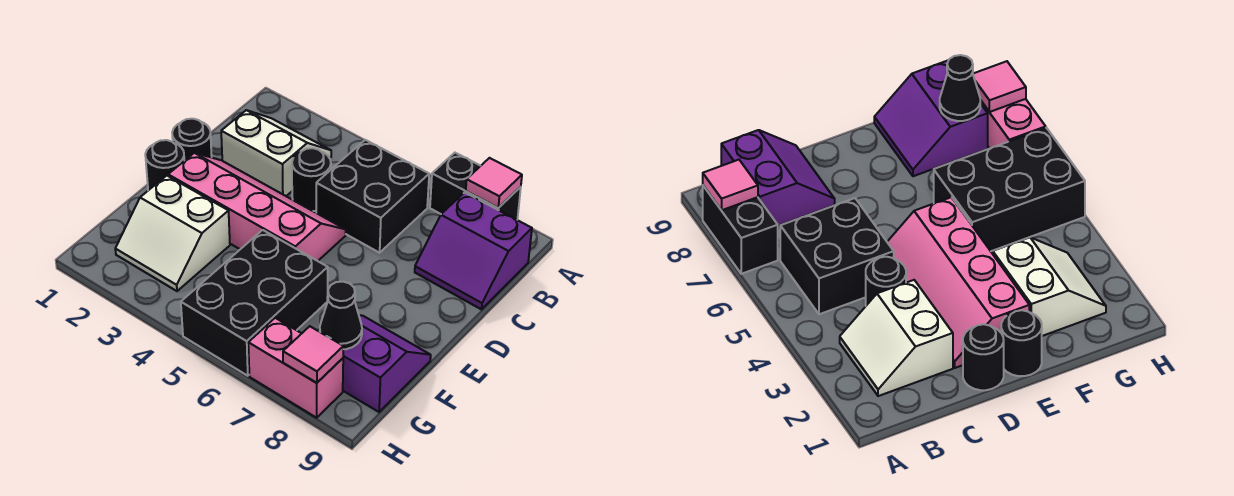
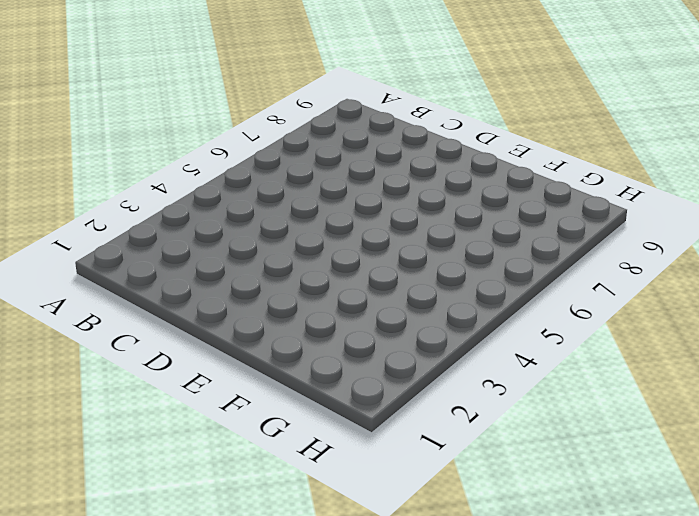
none -> black 1x2 brick [430,153,521,220]
none -> white 2x2 slope [221,110,331,196]
none -> black 2x2 brick [316,140,429,253]

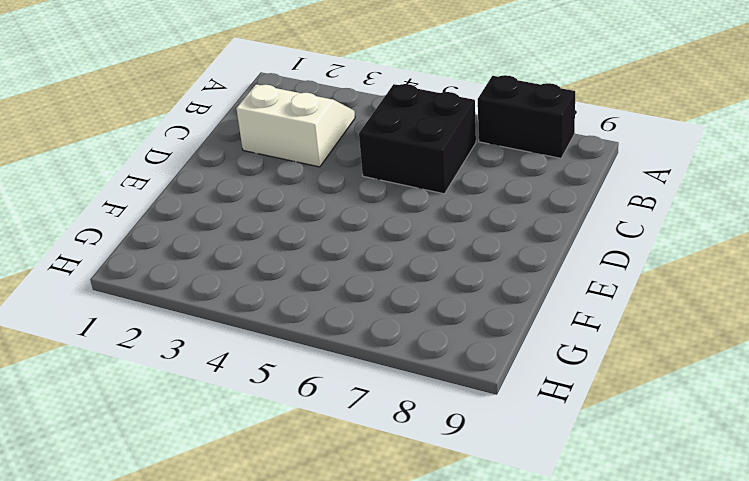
none -> purple 2x2 slope [415,192,532,309]
none -> black 1x1 round brick [292,148,331,211]
none -> black 1x1 round brick [172,119,212,161]

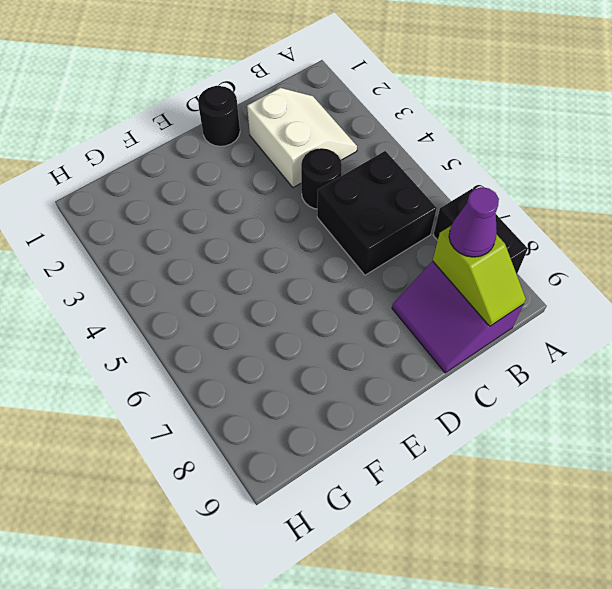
lime 1x2 slope [433,226,526,326] -> none
purple 1x1 cone [449,187,499,257] -> none
none -> pink 2x4 slope [168,153,346,261]
none -> black 1x1 round brick [145,140,184,190]
none -> white 2x2 slope [115,176,230,291]

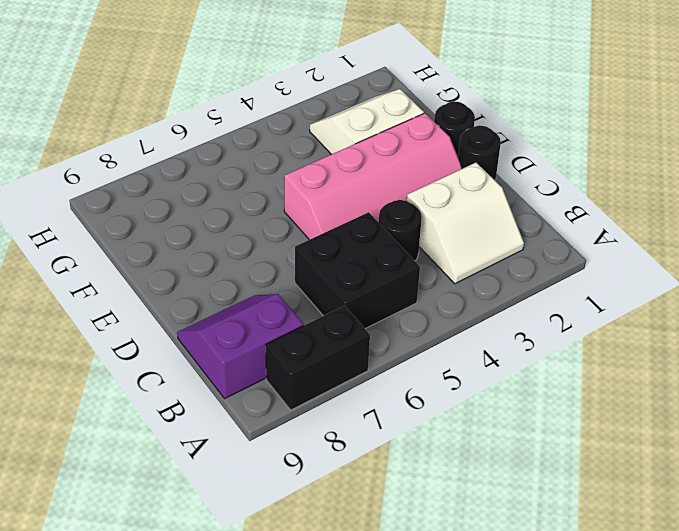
none -> black 2x3 brick [181,230,328,376]
none -> purple 2x2 slope [318,315,431,412]
none -> pink 1x2 brick [248,318,343,418]

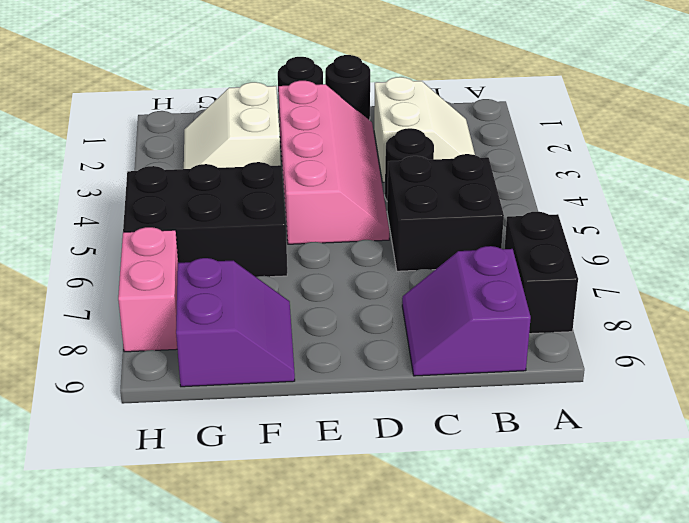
none -> pink 1x1 tile [466,158,522,208]
none -> black 1x1 cone [320,282,362,349]
none -> pink 1x1 tile [283,326,343,383]

